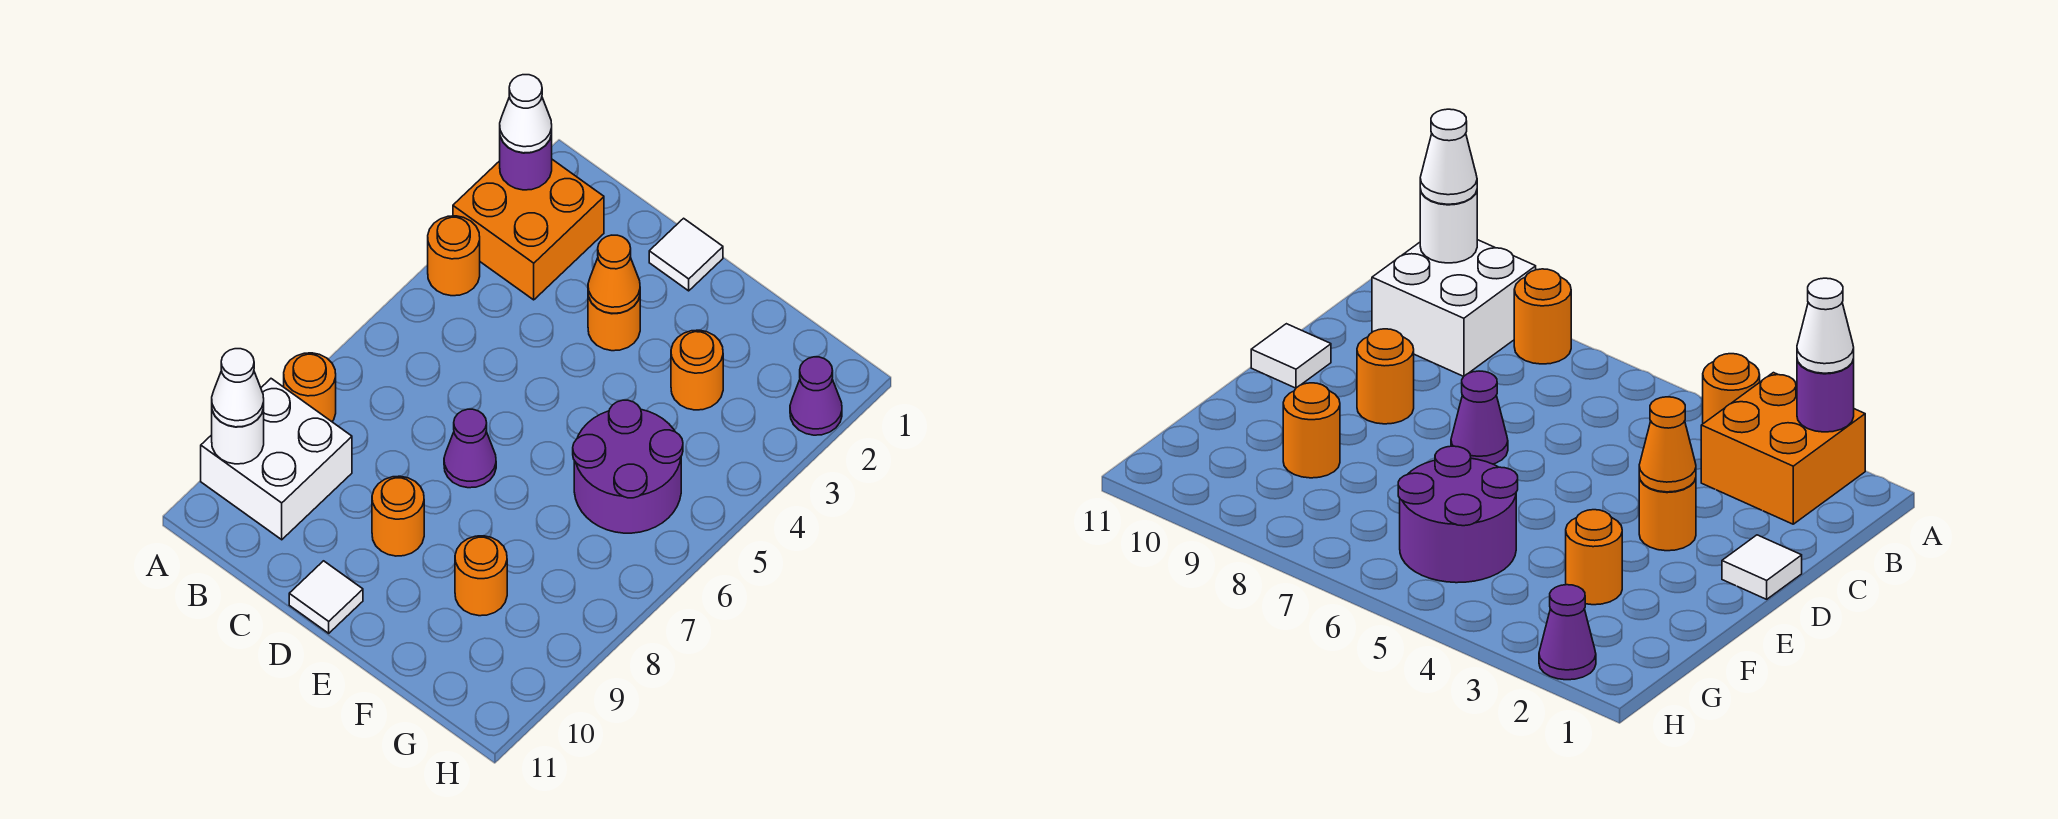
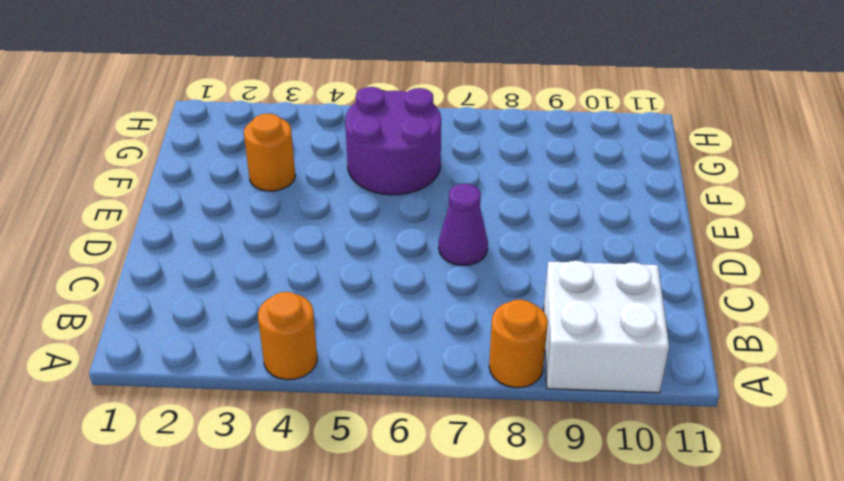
none -> orange 2x2 brick [453,160,604,300]
none -> white 1x1 tile [649,218,723,291]
none -> orange 1x1 round brick [588,295,640,351]

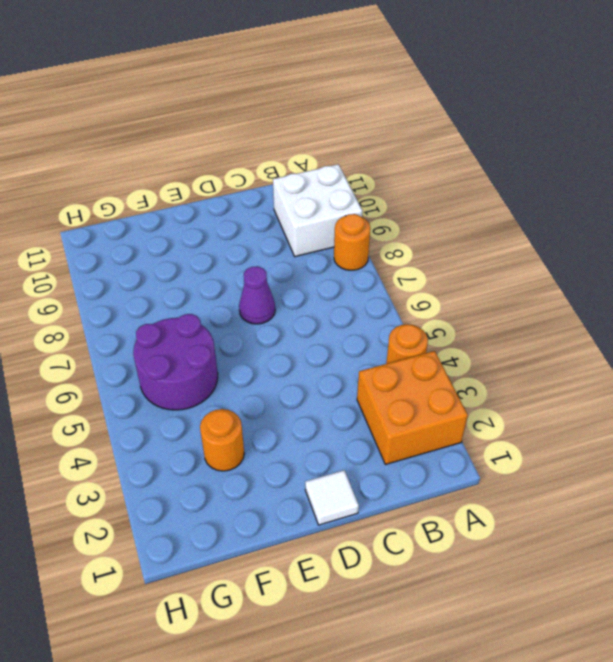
none -> orange 1x1 round brick [588,295,640,351]
none -> orange 1x1 round brick [372,476,424,556]
none -> white 1x1 tile [289,561,363,633]

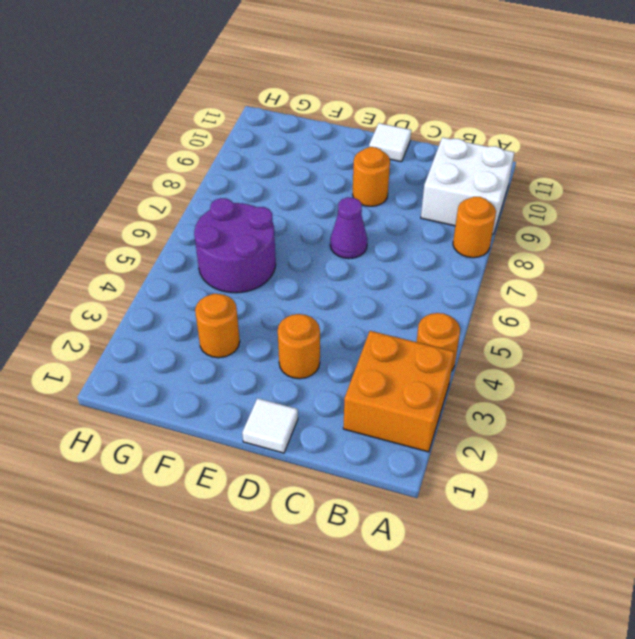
none -> orange 1x1 round brick [455,536,507,616]
none -> purple 1x1 cone [790,357,842,435]
none -> purple 1x1 round brick [500,135,552,190]

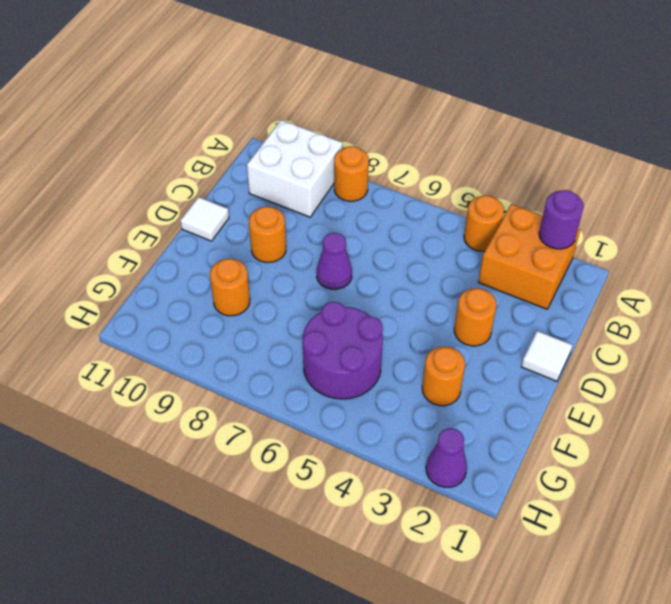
none -> white 1x1 round brick [212,409,264,464]
none -> orange 1x1 cone [588,235,640,313]
none -> white 1x1 cone [500,75,552,153]

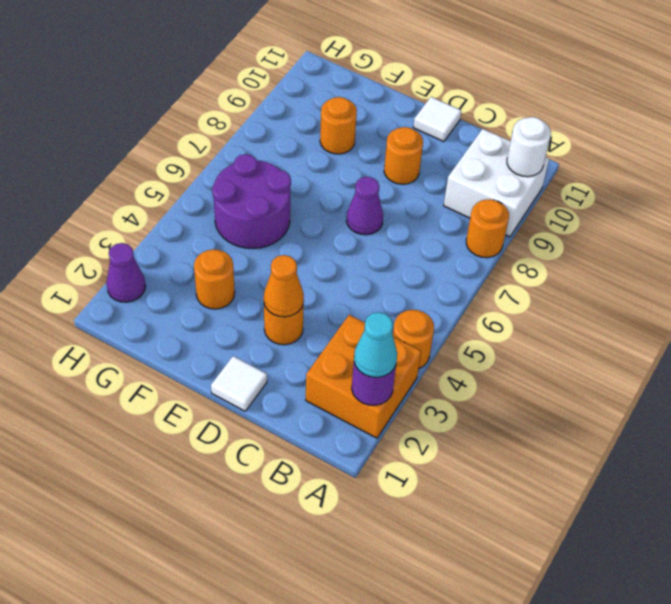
cyan 1x1 cone [354,312,397,377] -> white 1x1 cone [500,75,552,153]
none -> white 1x1 cone [212,349,264,427]

